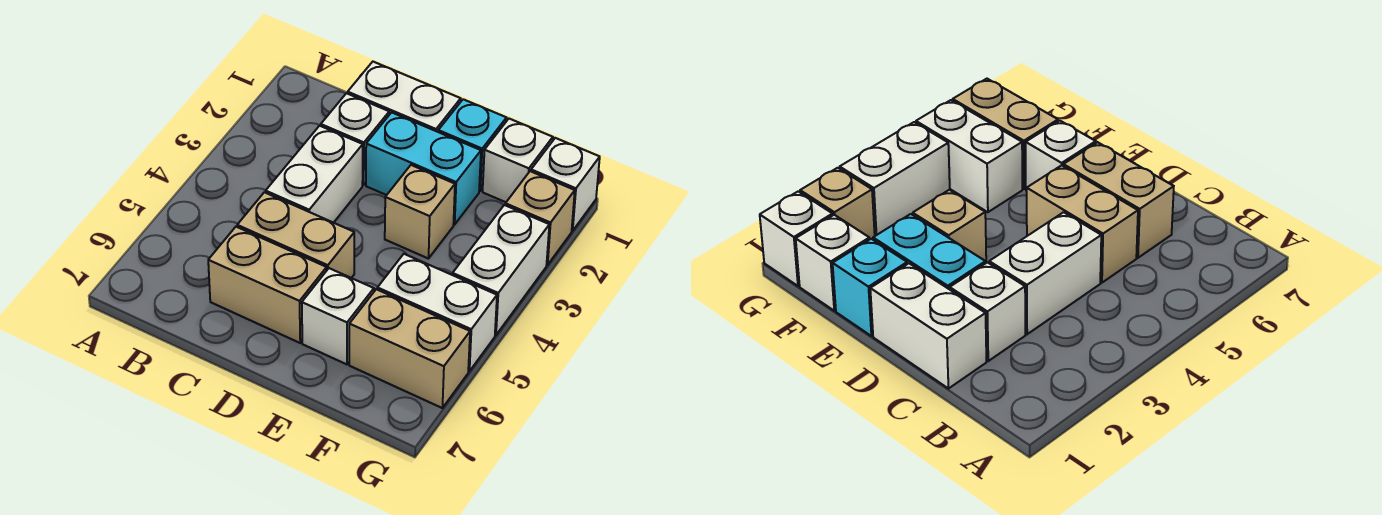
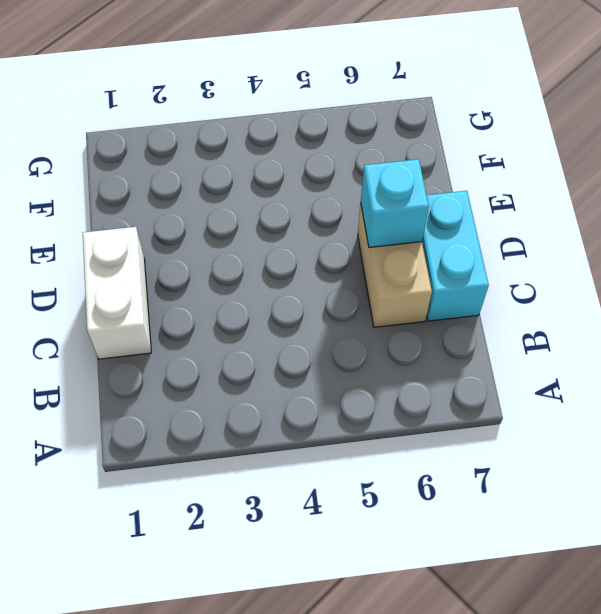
cyan 1x2 brick [422,191,489,321] -> cyan 1x2 brick moved to [366,112,481,225]
cyan 1x1 brick [361,159,429,247] -> cyan 1x1 brick moved to [438,99,507,191]
none -> white 1x1 brick [321,93,389,185]
none -> white 1x2 brick [266,126,363,223]
none -> tan 1x2 brick [237,192,354,278]

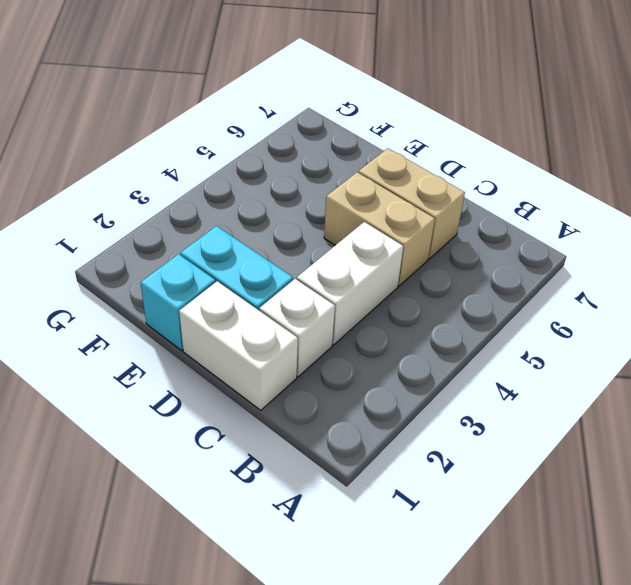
none -> tan 1x1 brick [385,165,455,259]
none -> white 1x1 brick [302,268,374,364]
none -> white 1x1 brick [483,119,553,202]

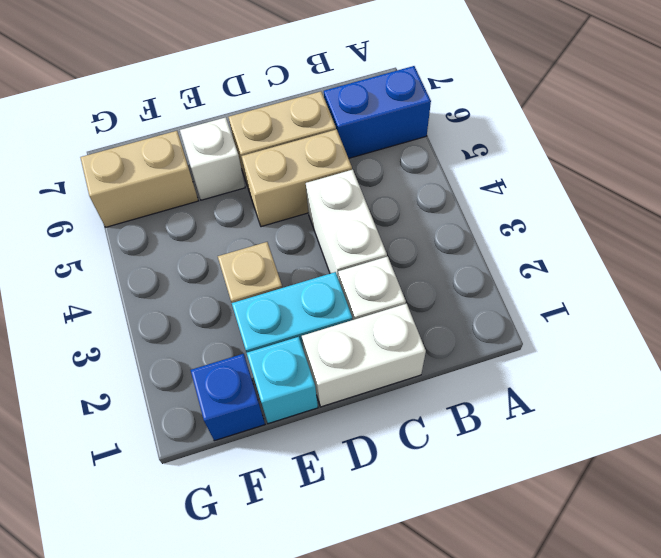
blue 1x2 brick [324,66,431,158] -> none
blue 1x1 brick [191,354,265,441] -> white 1x1 brick [483,119,553,202]
none -> white 1x2 brick [377,254,497,371]
none -> white 1x1 brick [531,138,600,231]
none -> tan 1x1 brick [505,171,575,265]

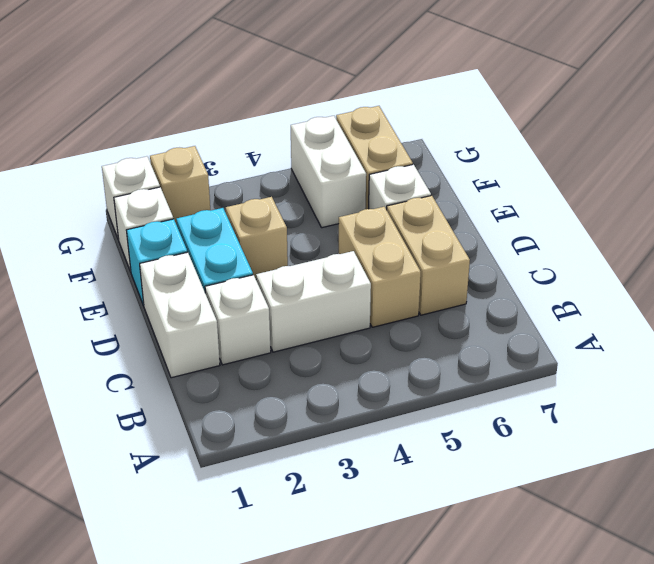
none -> white 1x2 brick [453,205,549,335]

